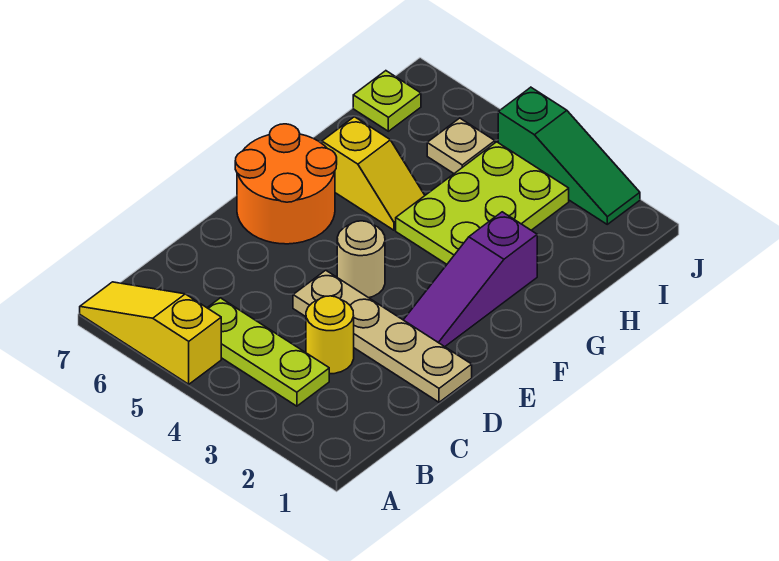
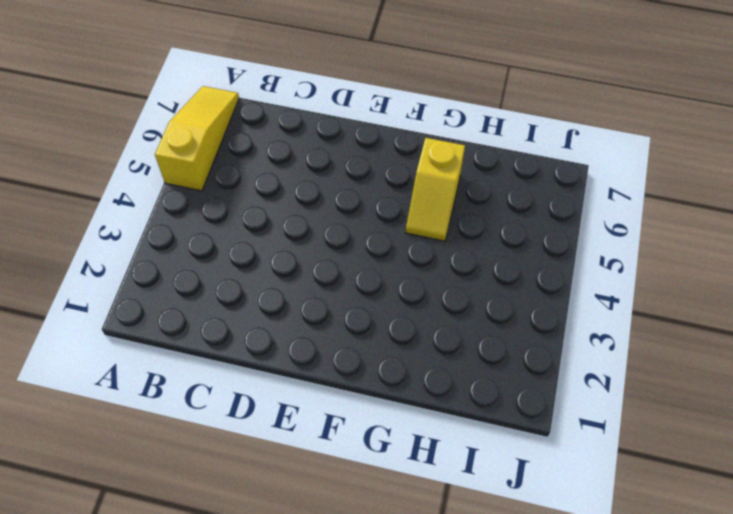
none -> lime 1x3 plate [207,298,329,406]
none -> yellow 1x1 round brick [306,296,354,374]
none -> tan 1x4 plate [293,270,472,402]

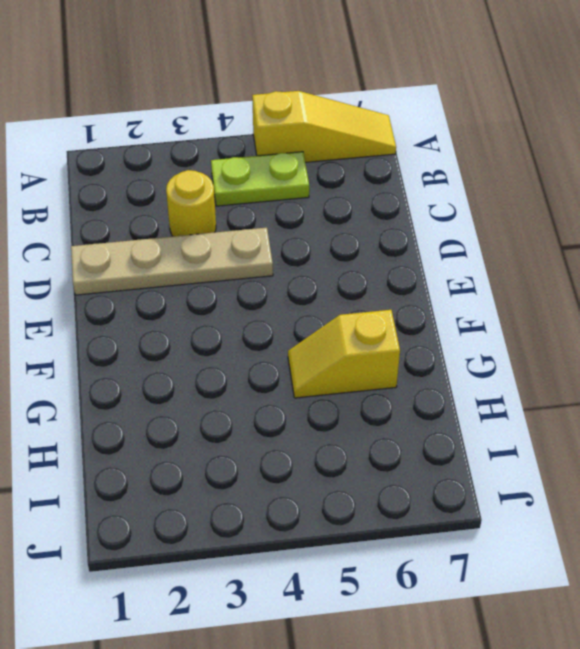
lime 1x2 plate [211,152,309,206] -> lime 1x3 plate [207,298,329,406]
none -> purple 1x3 slope [404,212,537,347]
none -> tan 1x1 round brick [337,221,385,298]
none -> orange 2x2 round brick [235,124,337,244]

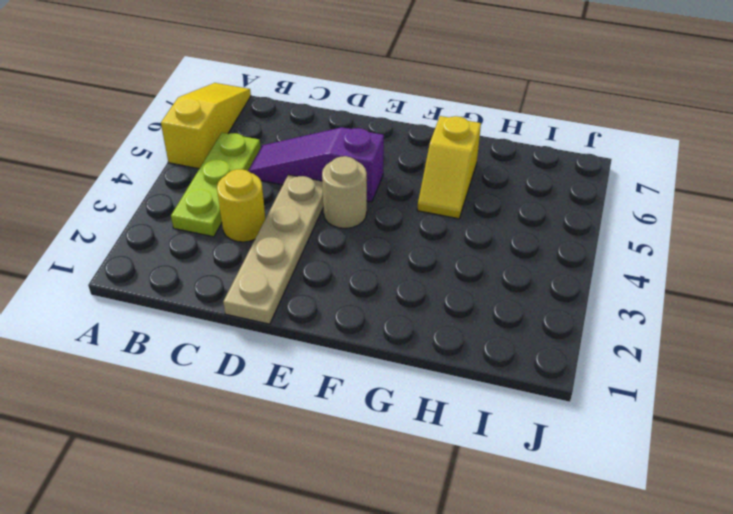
purple 1x3 slope [248,127,384,202] -> purple 1x3 slope moved to [404,212,537,347]
none -> orange 2x2 round brick [235,124,337,244]
none -> lime 2x3 plate [396,142,569,264]
none -> tan 1x1 plate [427,118,495,173]

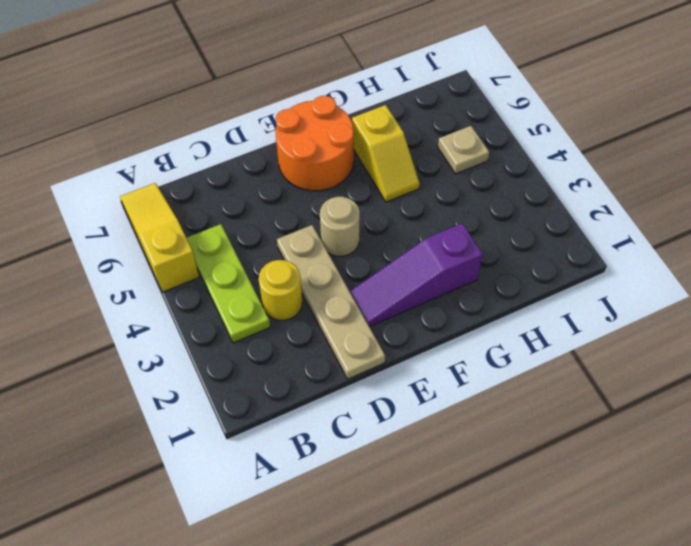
none -> lime 2x3 plate [396,142,569,264]
none -> lime 1x1 plate [353,71,421,131]
none -> green 1x3 slope [498,87,640,224]

